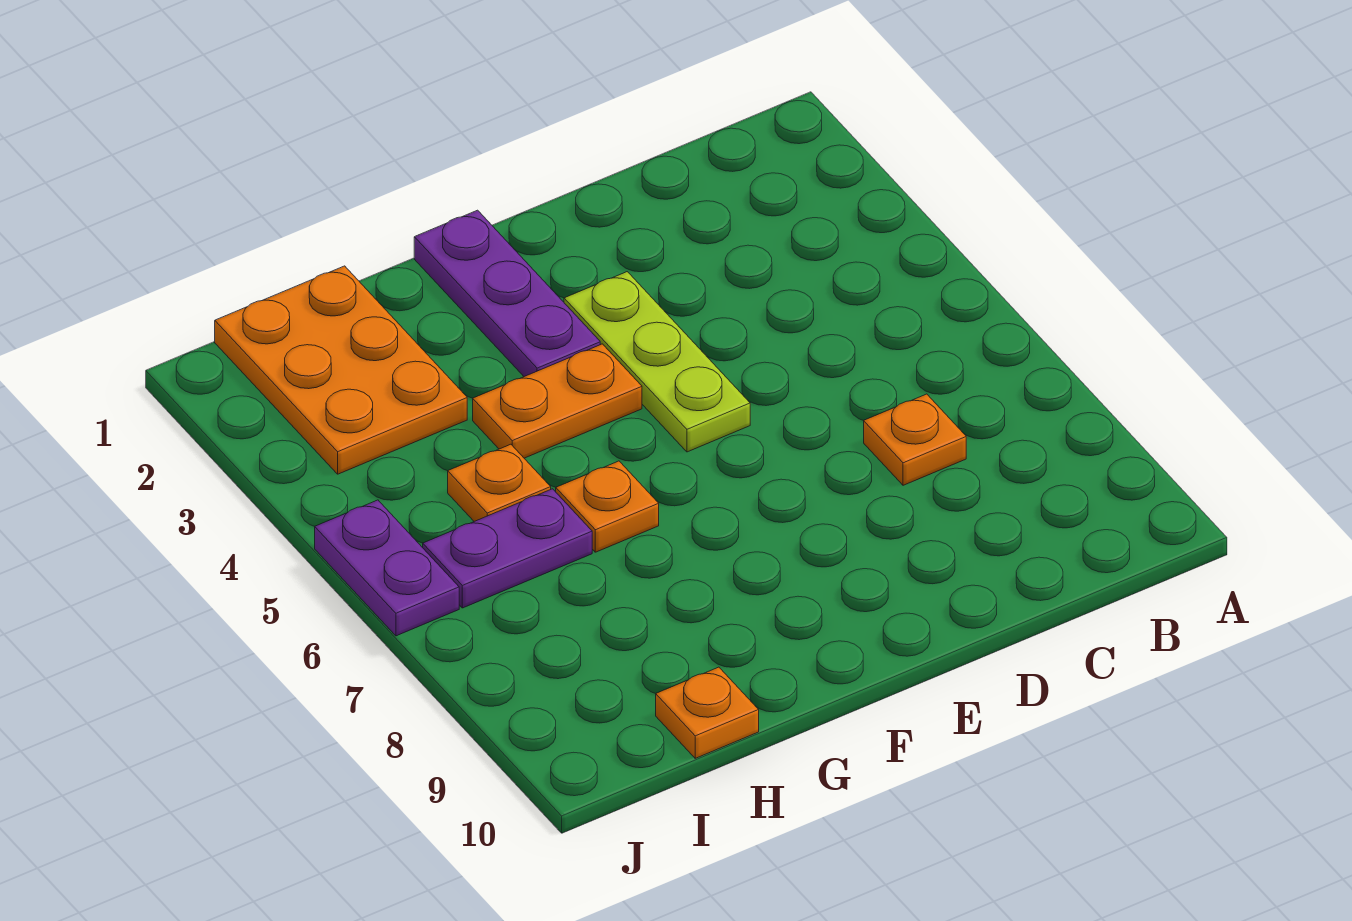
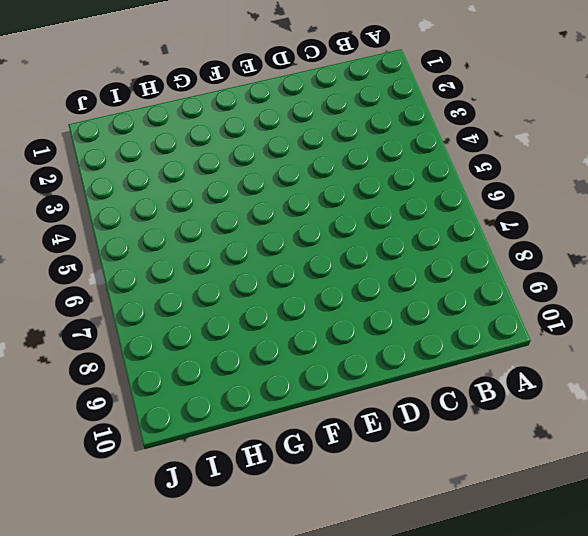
none -> orange 1x1 plate [864,394,966,485]
none -> lime 1x3 plate [564,272,750,452]

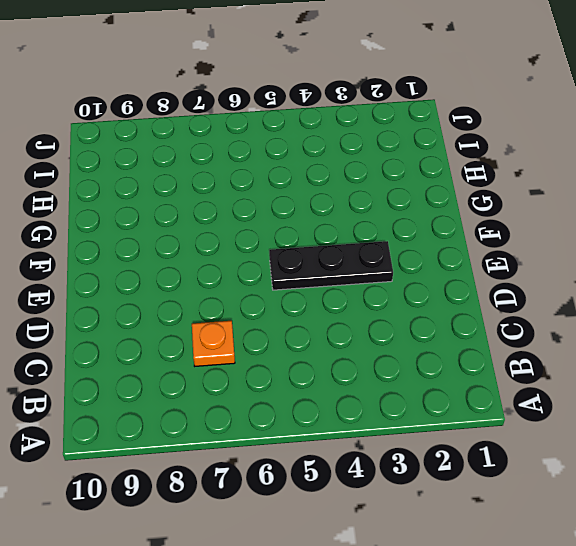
black 1x3 plate [269,241,393,290] -> lime 1x3 plate [564,272,750,452]
none -> purple 1x3 plate [414,210,600,377]
none -> orange 1x2 plate [473,344,642,458]

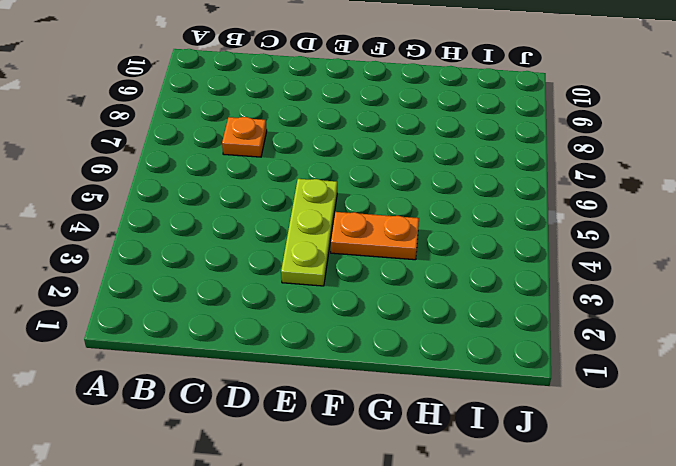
none -> purple 1x3 plate [414,210,600,377]
none -> orange 1x1 plate [556,461,659,552]

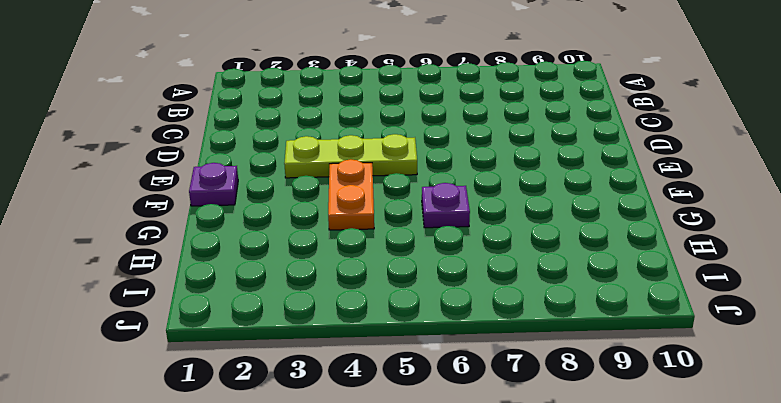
purple 1x1 plate [189,163,238,206] -> purple 1x3 plate [414,210,600,377]
purple 1x1 plate [422,183,470,228] -> orange 1x1 plate [556,461,659,552]
none -> orange 1x1 plate [864,394,966,485]
none -> orange 2x3 plate [215,266,467,474]

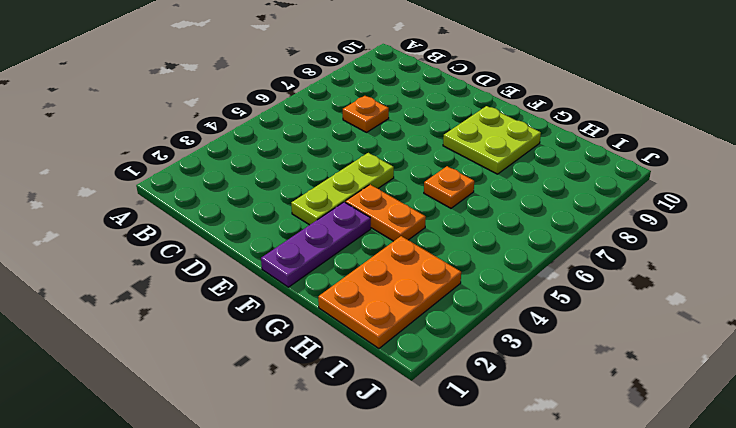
lime 2x2 plate [443,106,541,174] -> none
none -> orange 1x1 plate [448,444,551,521]
none -> purple 1x2 plate [423,489,592,608]

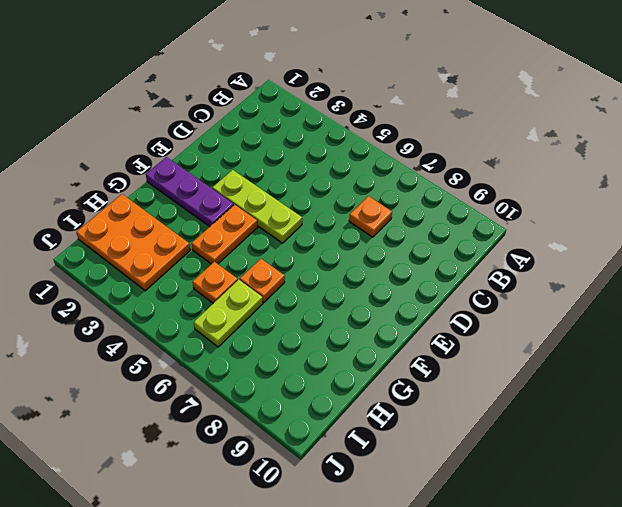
lime 1x2 plate [194,280,263,347] -> purple 1x2 plate [423,489,592,608]
none -> orange 1x1 plate [656,667,759,758]
none -> purple 1x2 plate [315,500,459,636]

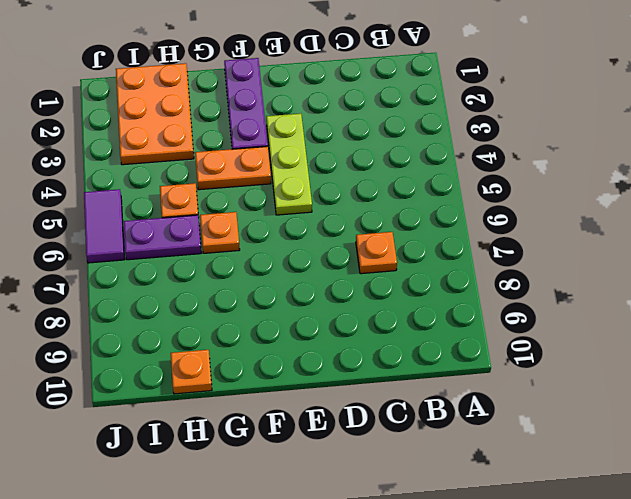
purple 1x2 tile [84,189,124,263] -> purple 1x2 plate [315,500,459,636]

